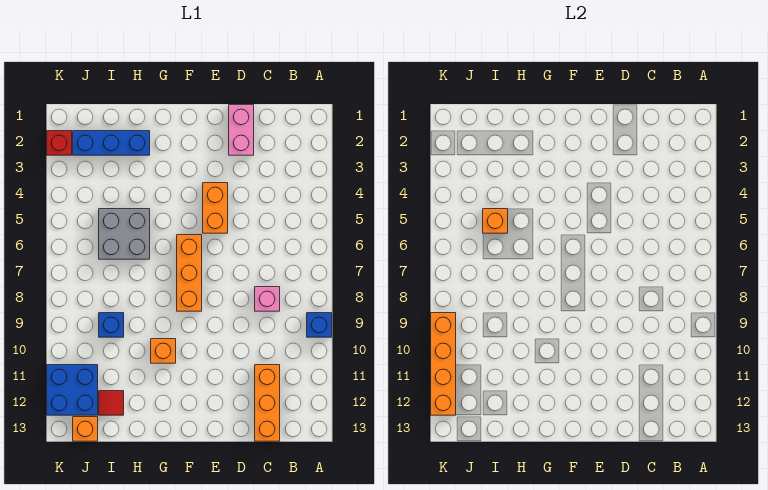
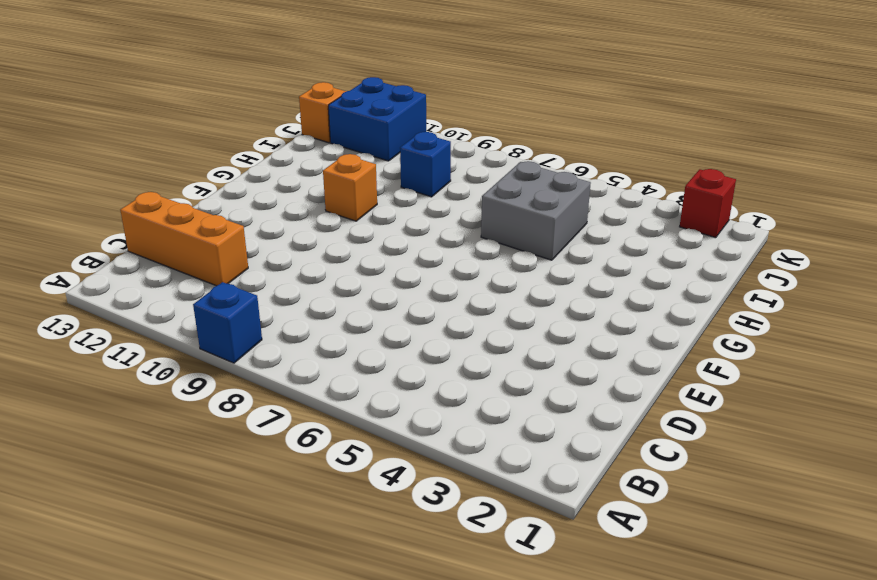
none -> pink 1x1 brick [255,287,280,311]
none -> pink 1x2 brick [229,105,254,155]
none -> orange 1x2 brick [203,183,228,233]

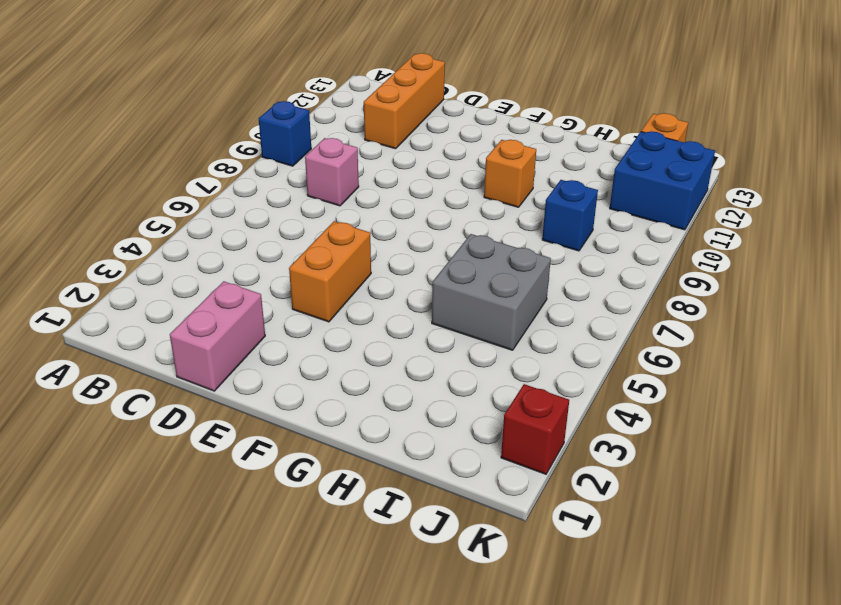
none -> orange 1x3 brick [177,235,202,311]
none -> blue 1x3 brick [73,131,150,155]
none -> red 1x1 tile [99,391,124,415]

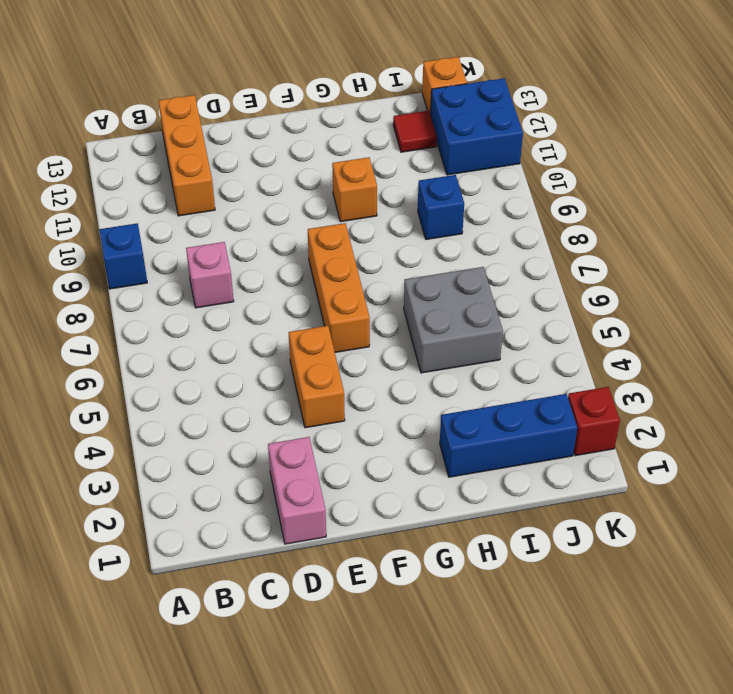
none -> orange 1x1 brick [483,209,508,233]
none -> orange 1x4 brick [431,313,456,415]

